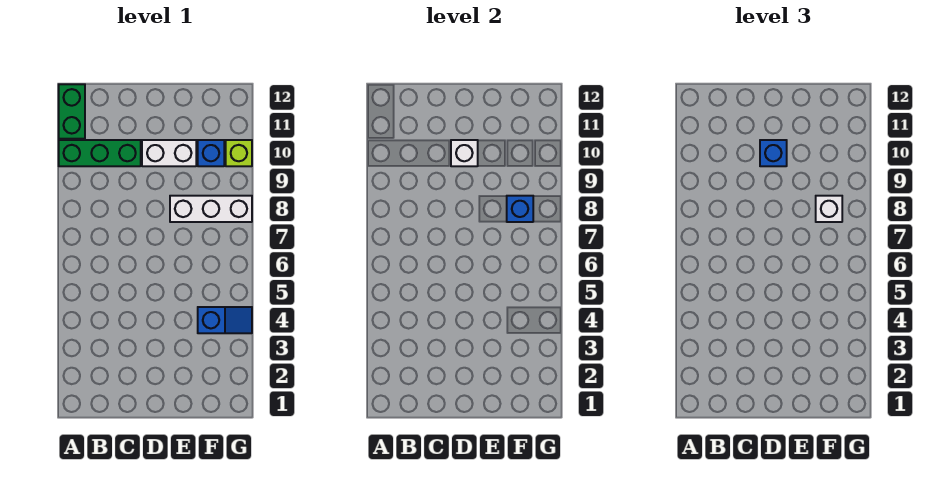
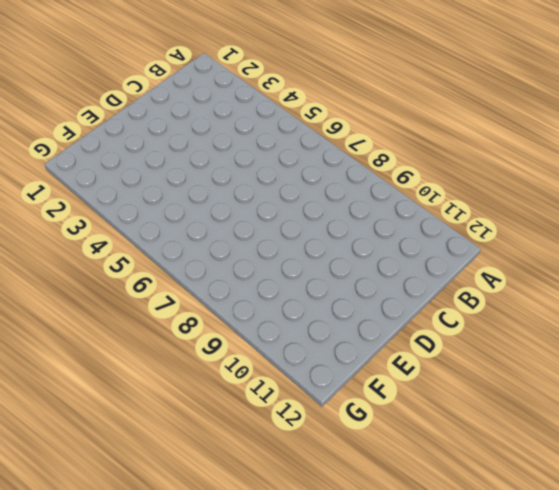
none -> green 1x3 brick [59,140,141,166]
none -> green 1x2 brick [59,84,85,139]

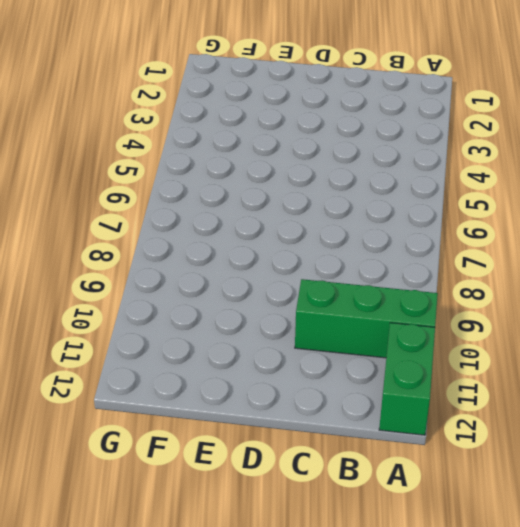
none -> white 1x2 brick [142,140,196,166]
none -> white 1x3 brick [170,196,252,222]

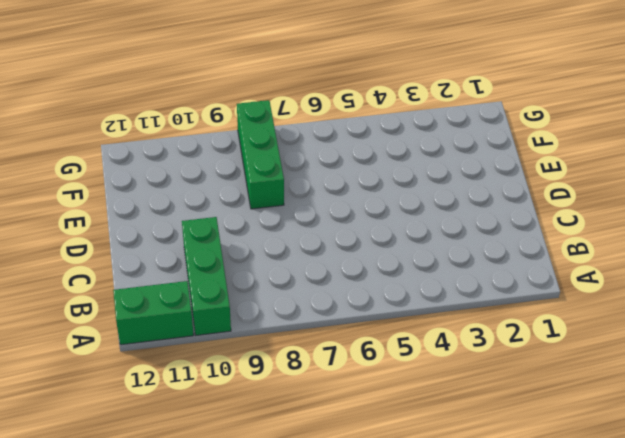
green 1x3 brick [237,100,284,209] -> white 1x3 brick [170,196,252,222]
none -> white 1x2 brick [142,140,196,166]
none -> blue 1x2 slope [198,307,252,333]

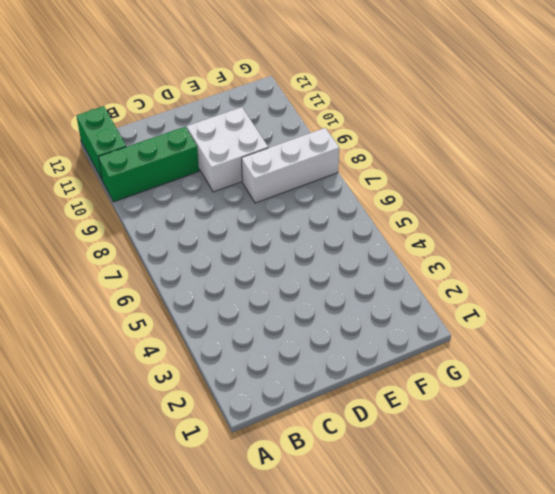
white 2x2 brick [187,107,268,192] -> white 1x2 brick [142,140,196,166]
none -> blue 1x2 slope [198,307,252,333]
none -> blue 1x1 brick [198,140,224,166]

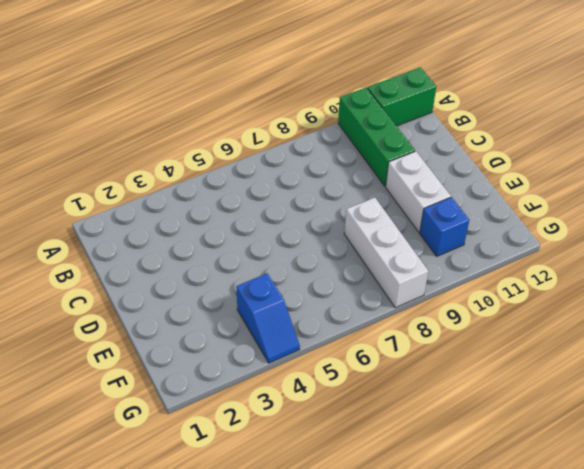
none -> lime 1x1 brick [226,140,252,166]
none -> white 1x1 brick [451,140,478,166]

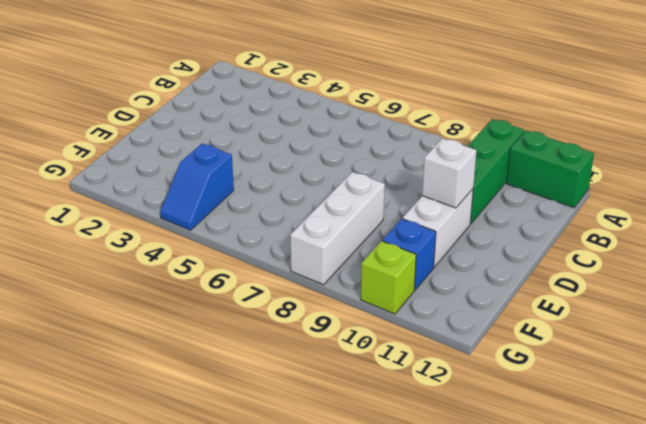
none -> blue 1x1 brick [507,196,533,222]
none -> blue 1x1 brick [760,140,787,166]

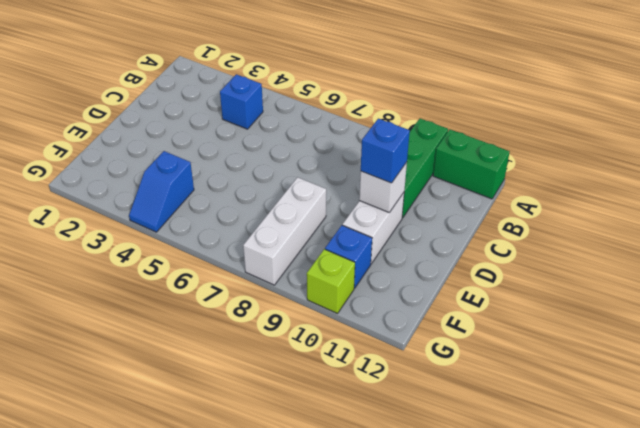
blue 1x1 brick [220,74,263,129] -> blue 1x1 brick moved to [507,196,533,222]
none -> white 1x1 brick [816,196,842,222]

